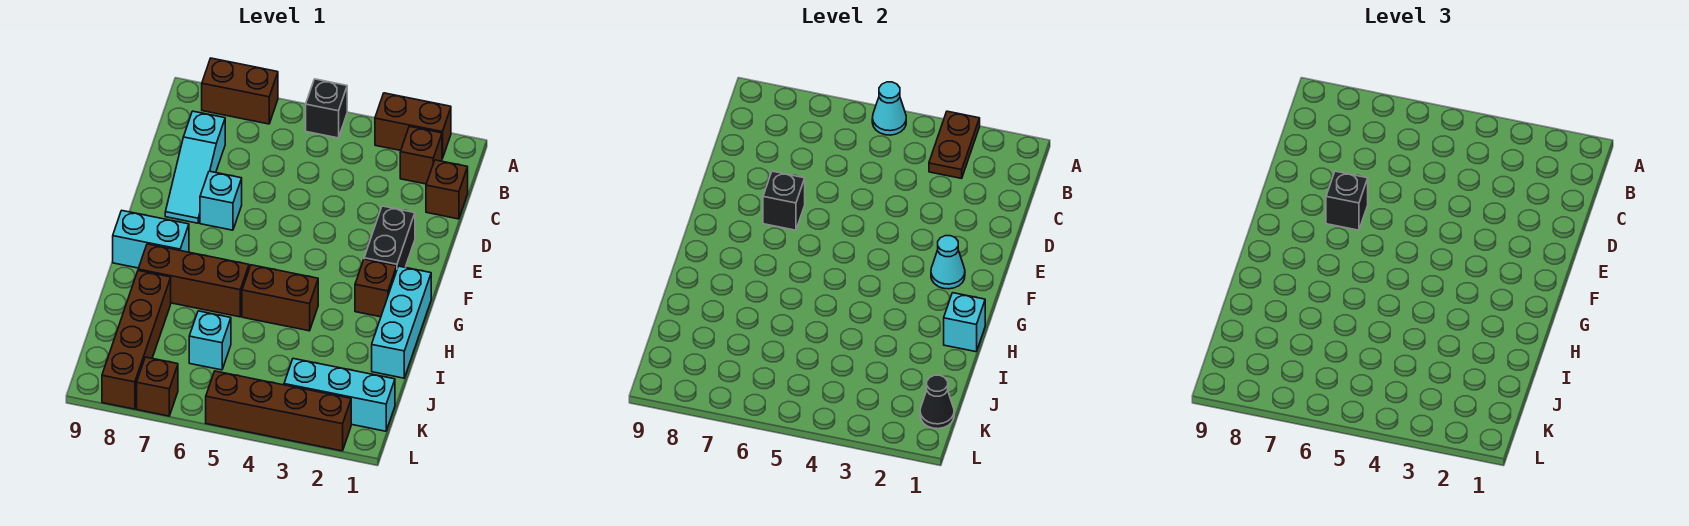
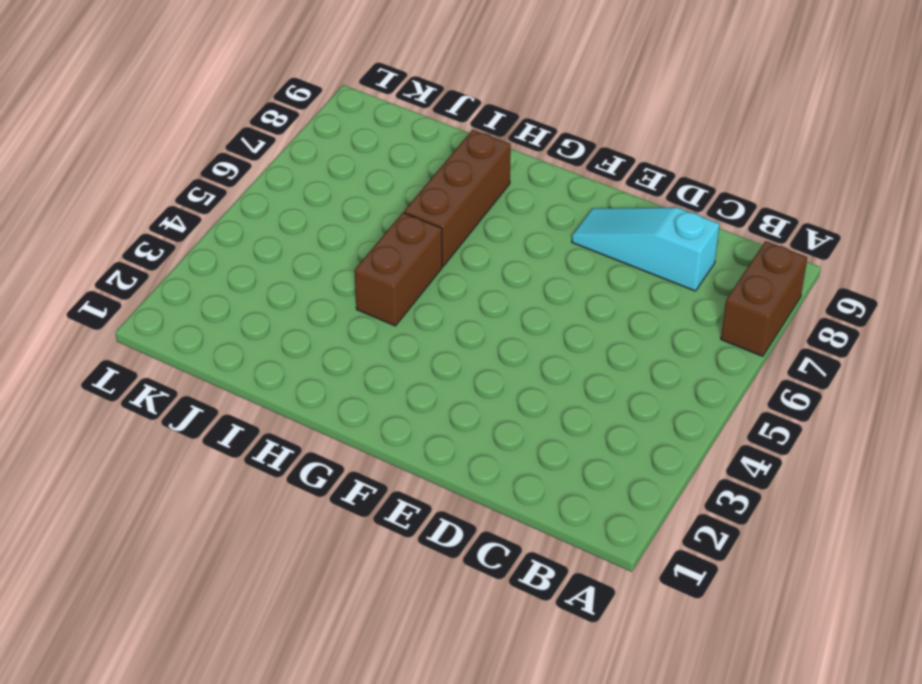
none -> brown 1x2 brick [375,93,451,159]
none -> black 1x1 brick [306,79,347,138]
none -> brown 1x1 brick [400,126,442,184]

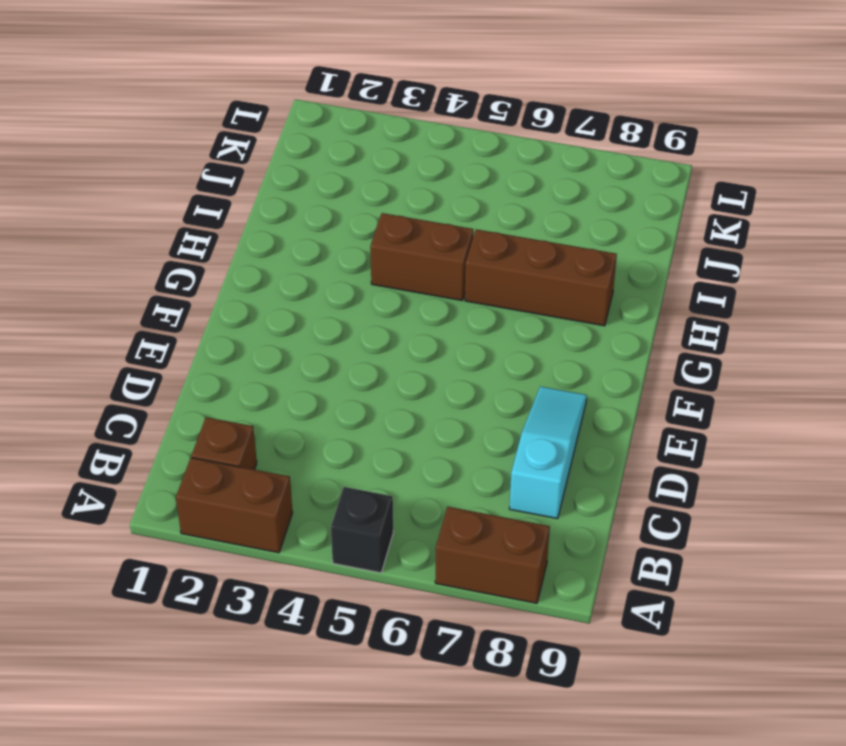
none -> brown 1x1 brick [426,160,468,219]
none -> black 1x2 brick [364,206,415,269]
none -> cyan 1x1 brick [200,171,242,230]

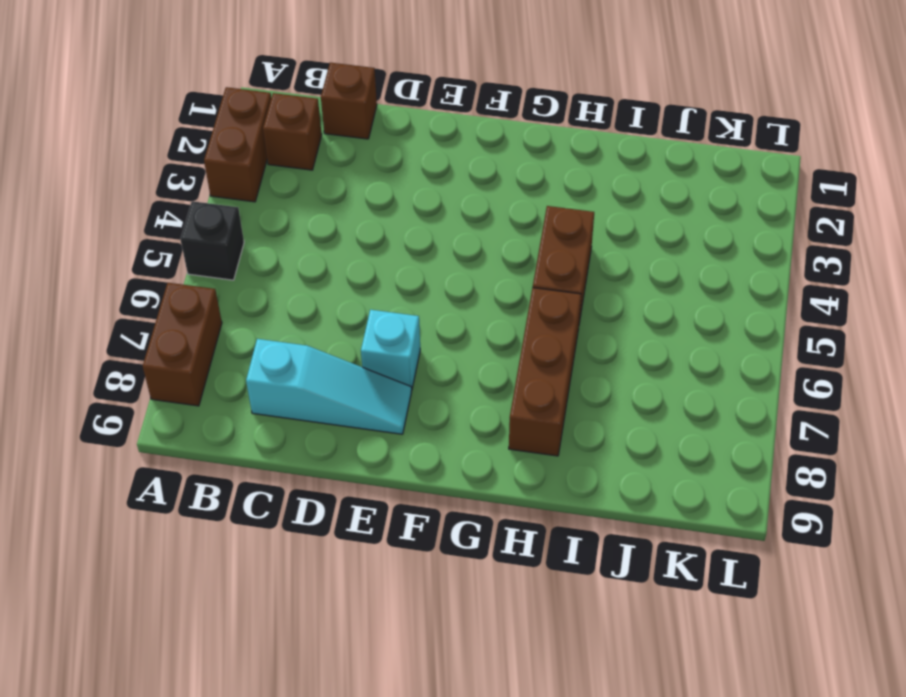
none -> black 1x2 brick [364,206,415,269]
none -> cyan 1x3 brick [372,266,431,378]
none -> brown 1x1 brick [355,259,397,317]

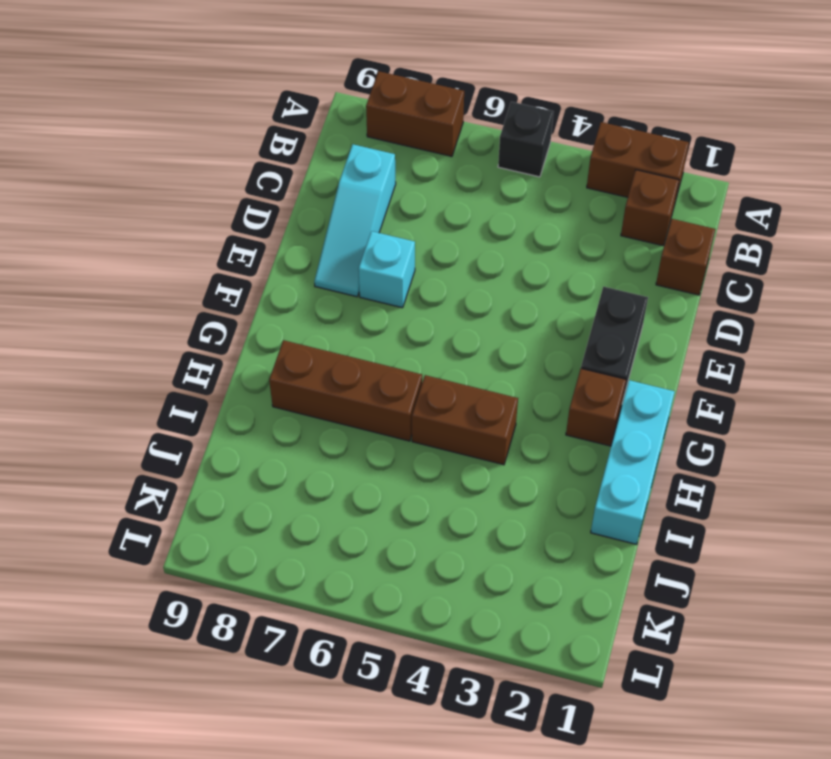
none -> cyan 1x2 brick [113,211,189,268]
none -> brown 1x4 brick [102,271,171,409]
none -> cyan 1x1 brick [189,311,231,370]

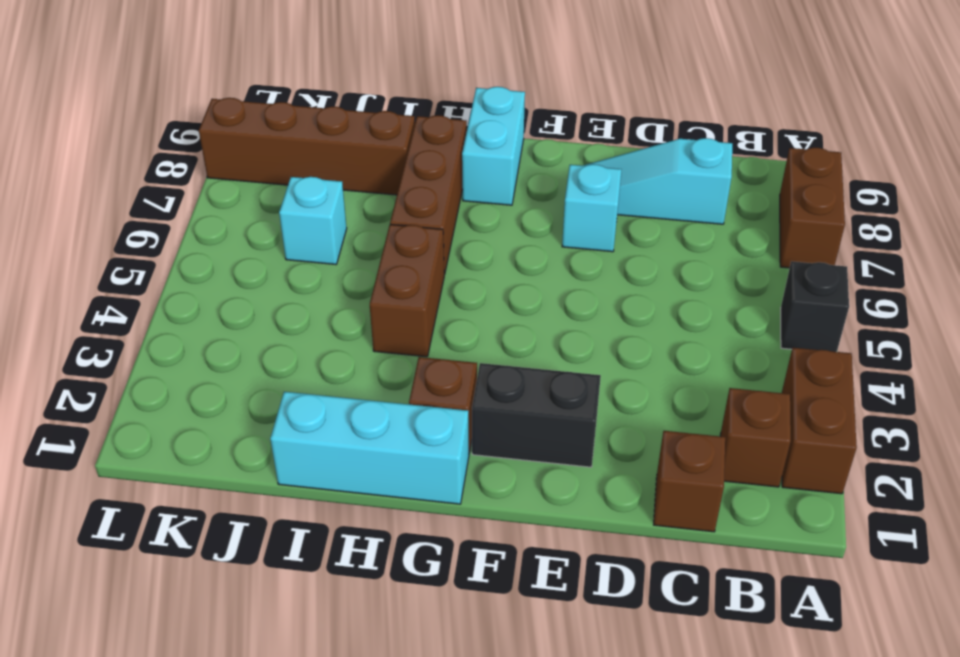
none -> cyan 1x3 brick [284,359,395,431]
none -> brown 1x4 brick [206,371,351,451]
none -> brown 1x1 brick [137,357,178,416]

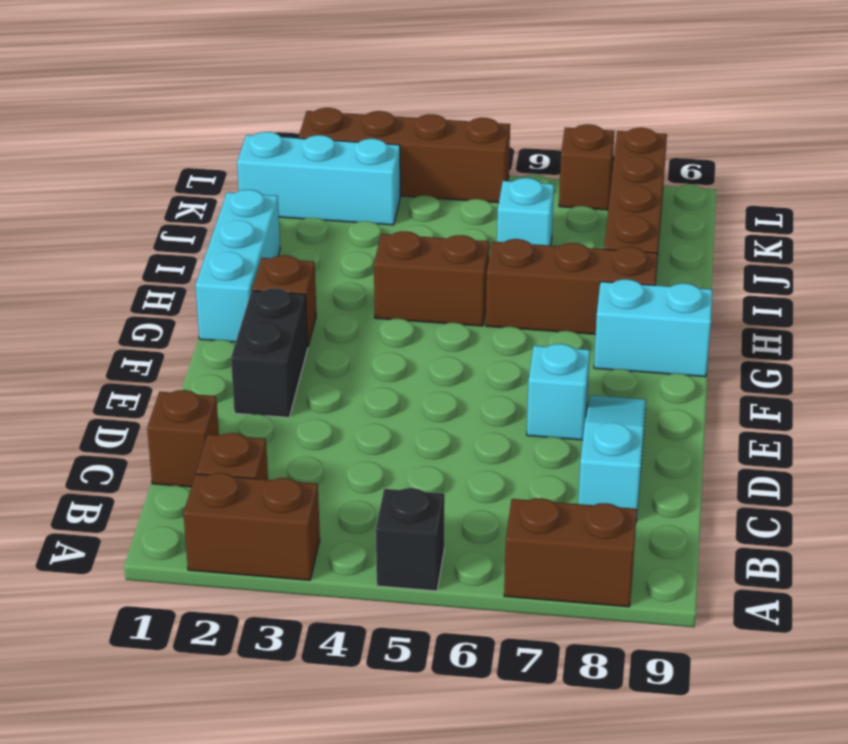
none -> brown 1x2 plate [929,111,980,178]
none -> cyan 1x1 cone [872,82,906,135]
none -> black 1x1 brick [763,171,805,230]

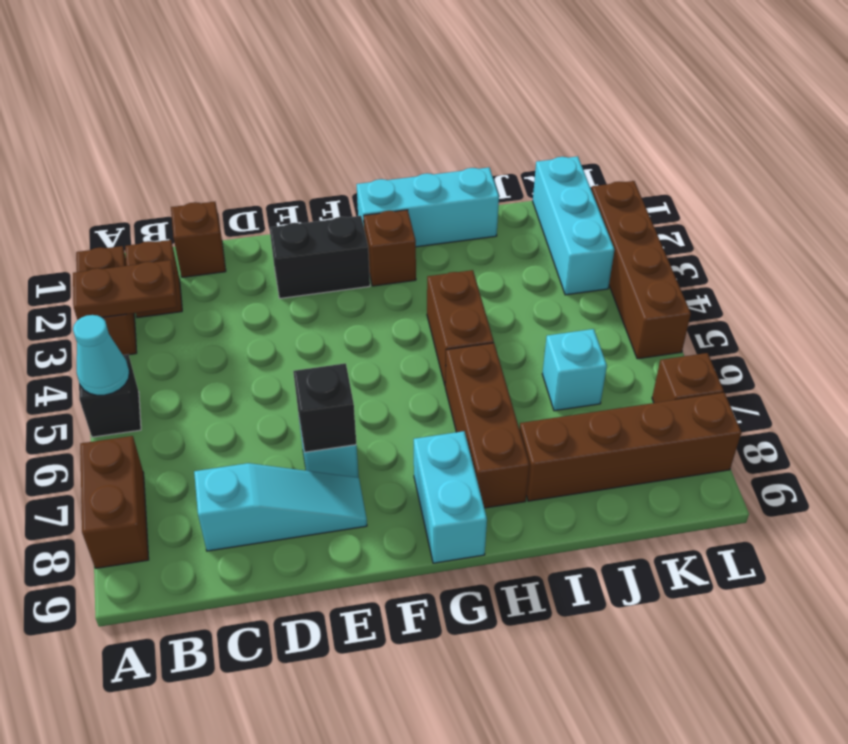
none -> cyan 1x1 cone [931,236,965,289]
none -> cyan 1x1 brick [944,293,985,352]
none -> black 1x1 cone [920,375,954,429]

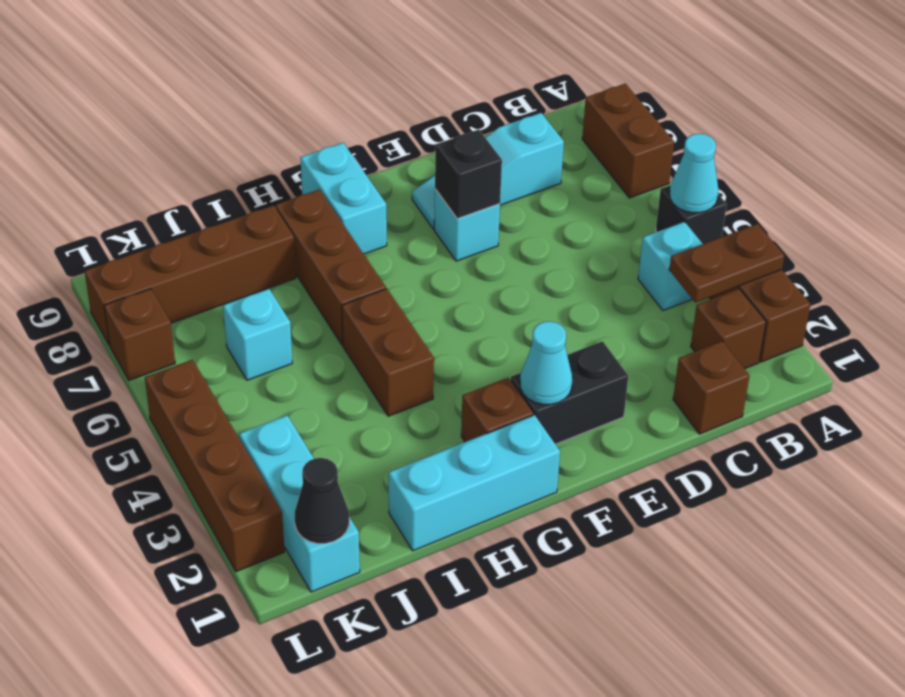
cyan 1x1 brick [638,222,702,311] -> cyan 1x1 brick moved to [944,293,985,352]
none -> black 1x1 brick [1326,171,1368,230]

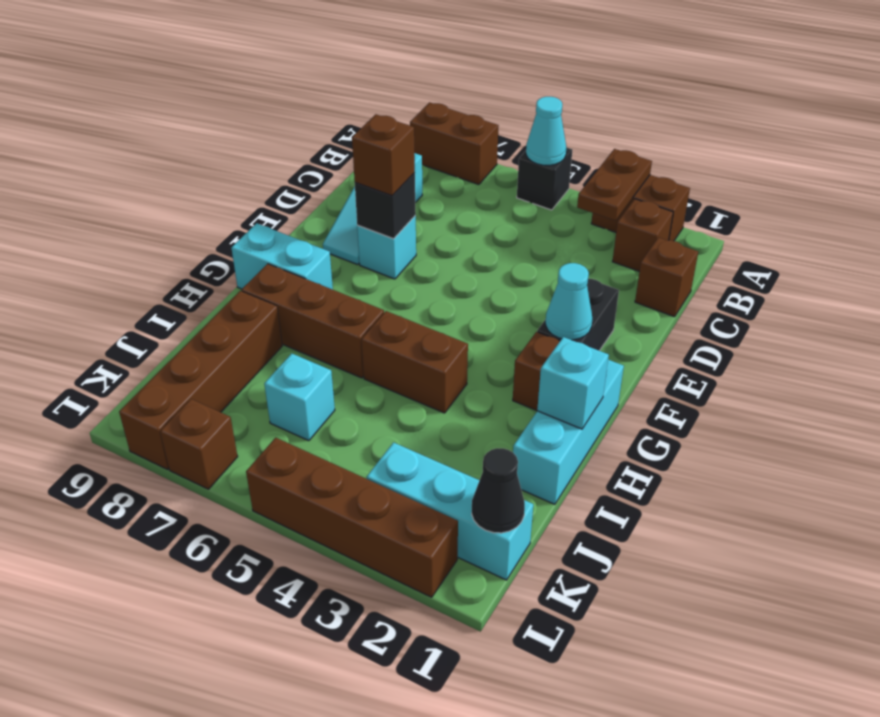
brown 1x1 brick [352,114,415,196] -> black 1x1 brick [1326,171,1368,230]

